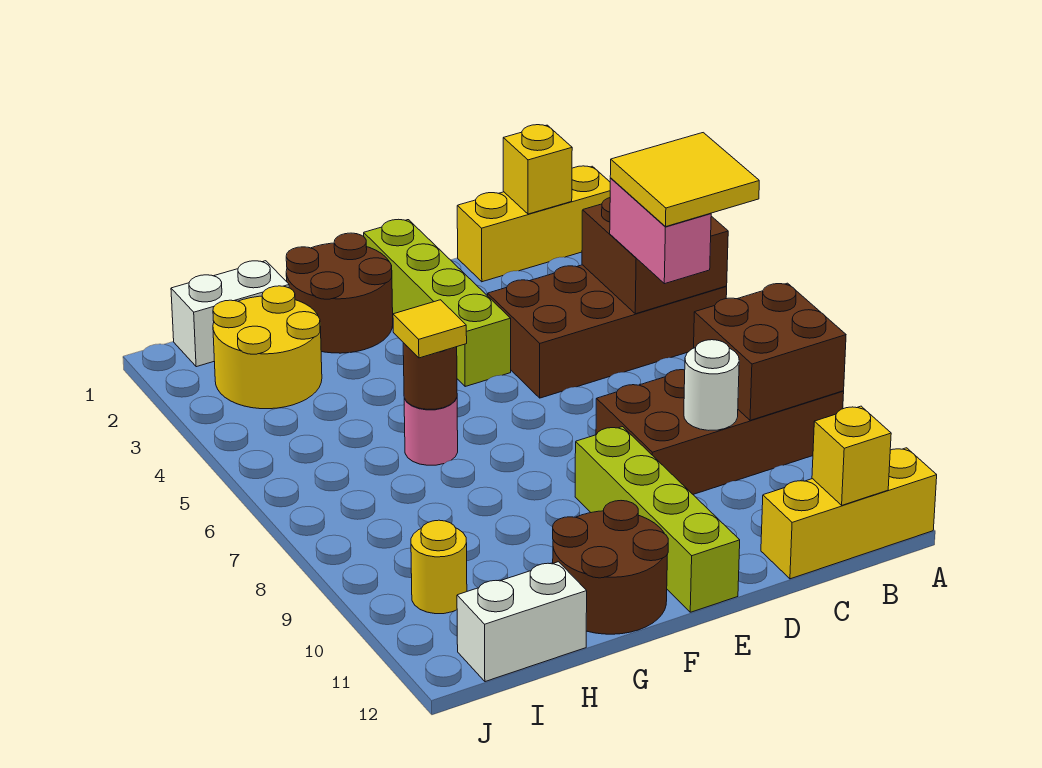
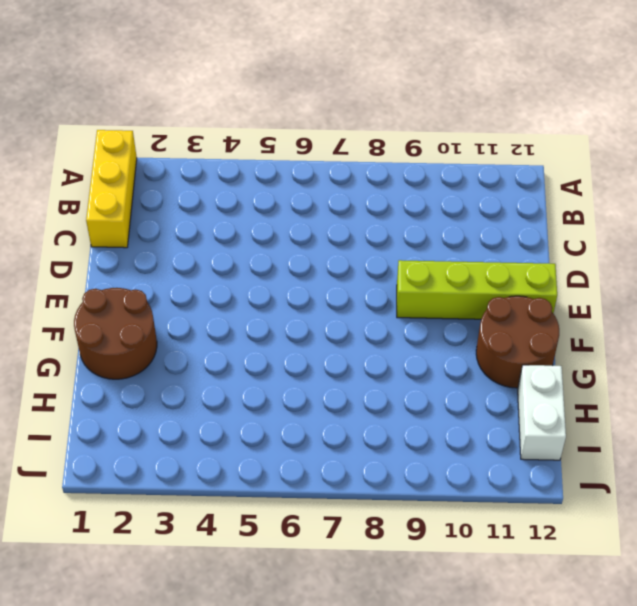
none -> brown 2x4 brick [488,265,727,398]
none -> brown 2x4 brick [596,370,844,494]
none -> yellow 1x3 brick [761,448,937,579]

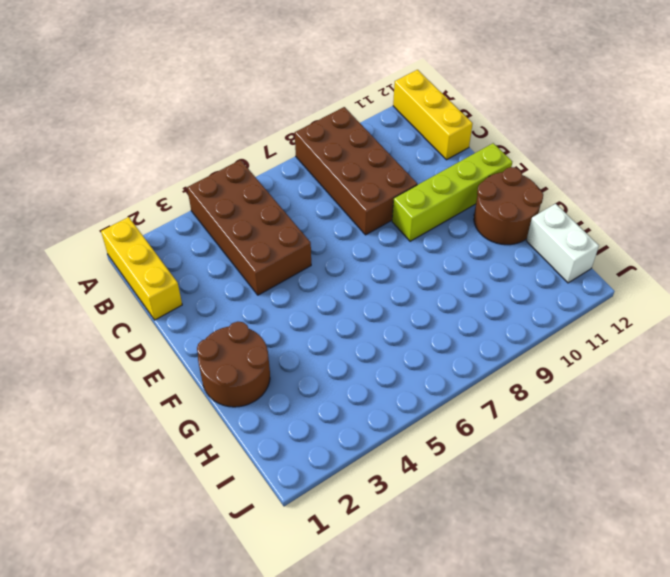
none -> lime 1x4 brick [364,219,511,386]
none -> pink 1x1 round brick [404,398,458,465]
none -> white 1x2 brick [171,261,289,367]

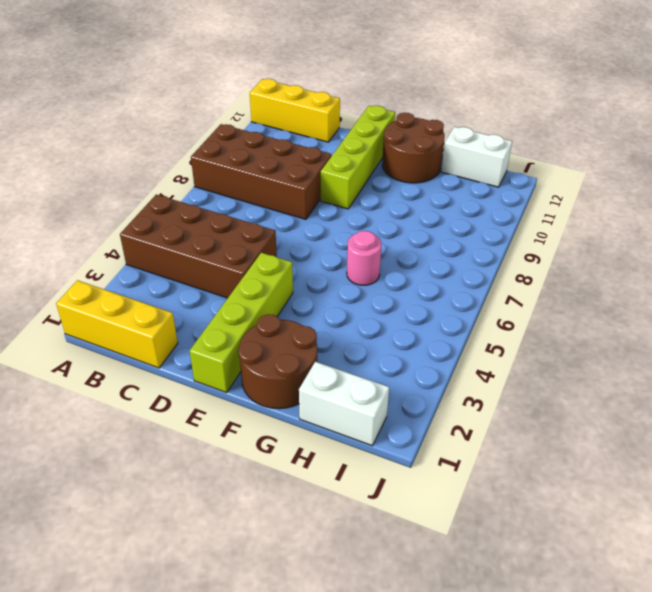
none -> yellow 2x2 round brick [213,286,322,409]
none -> yellow 1x1 round brick [411,520,467,614]
none -> brown 2x2 brick [582,198,728,314]

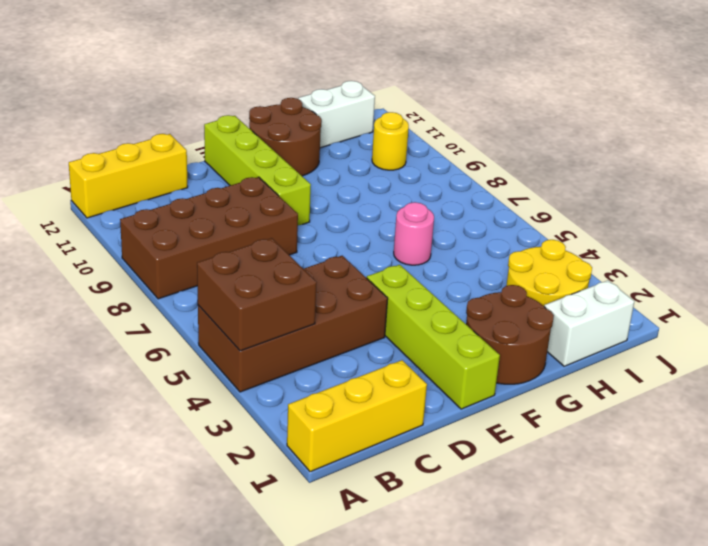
none -> brown 2x2 brick [694,283,846,420]
none -> yellow 1x1 brick [503,125,572,214]
none -> yellow 1x1 brick [812,406,891,505]

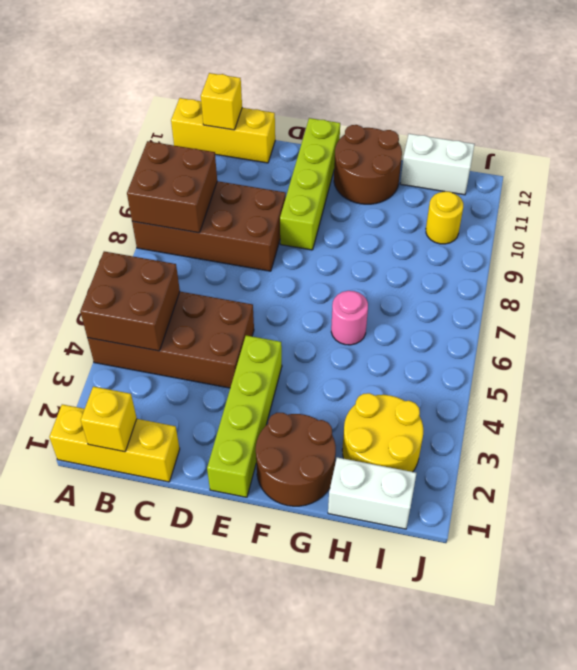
none -> white 1x1 round brick [684,340,739,430]
none -> brown 1x1 round brick [403,343,457,409]
none -> pink 1x2 brick [610,178,711,284]

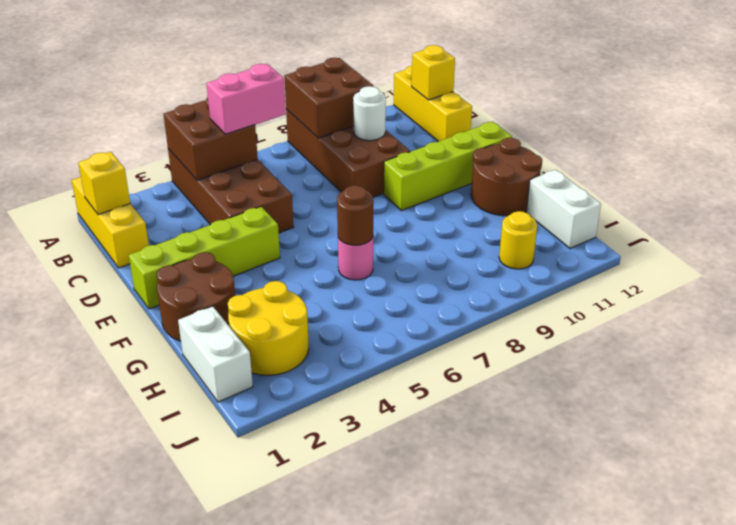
none -> yellow 1x1 tile [393,300,467,358]
none -> yellow 2x2 tile [610,133,759,226]

